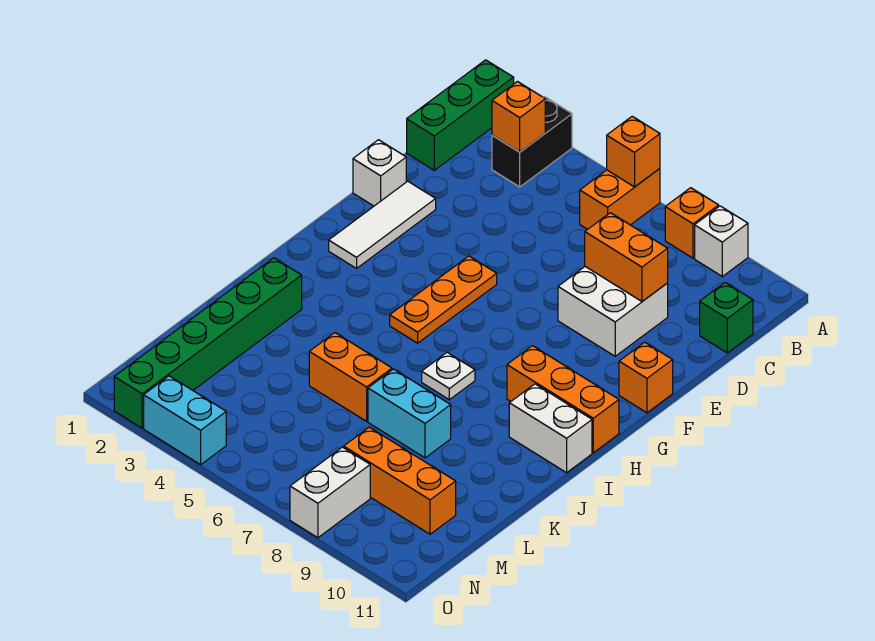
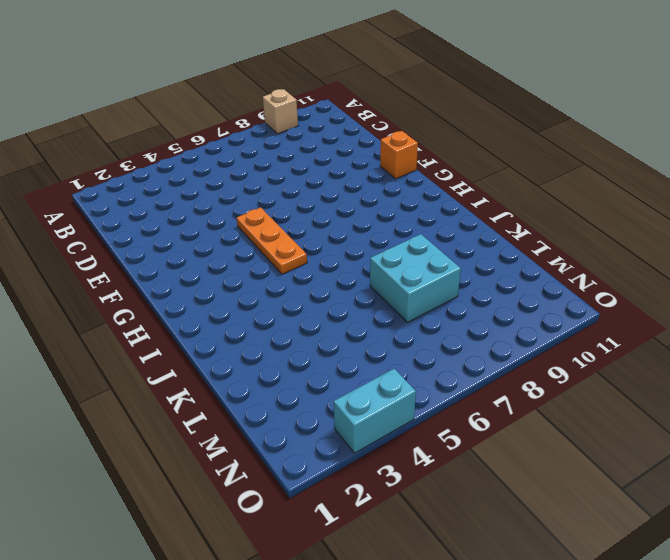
tan 1x1 brick [263,89,298,134] -> white 1x1 brick [695,206,748,276]
cyan 2x2 brick [370,234,461,322] -> cyan 1x2 brick [368,369,451,458]
none -> green 1x3 brick [407,60,514,170]
none -> black 1x2 brick [492,96,572,187]
none -> orange 1x2 brick [580,169,660,229]

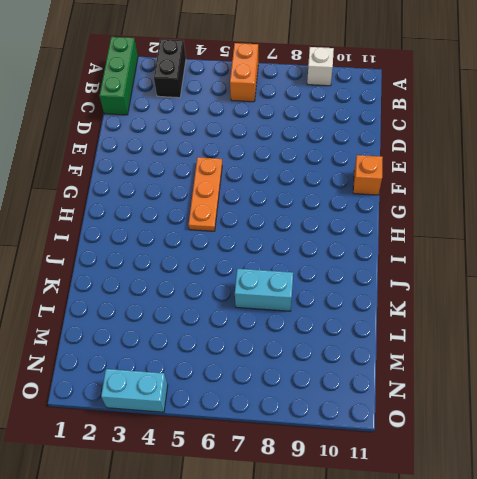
none -> orange 1x1 brick [665,188,719,258]
none -> green 1x1 brick [700,283,753,353]
none -> white 2x2 brick [558,267,668,356]

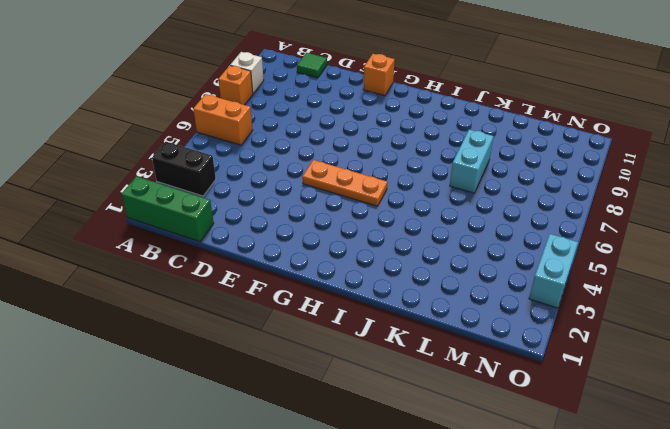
green 1x1 tile [297,53,327,78] -> green 1x1 brick [700,283,753,353]
none -> white 2x2 brick [558,267,668,356]
none -> white 1x1 brick [353,140,406,206]
none -> white 1x3 tile [329,181,436,268]

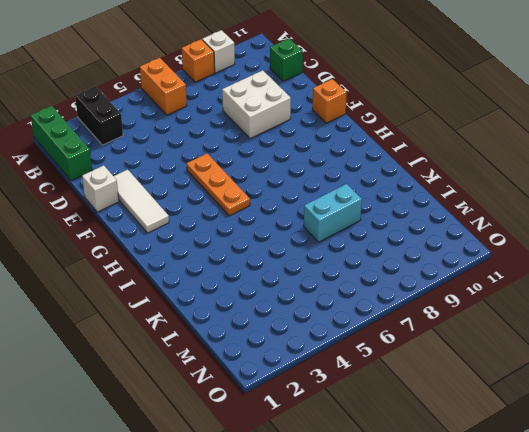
none -> orange 1x3 brick [507,346,619,453]
none -> white 1x1 plate [422,353,475,400]
none -> white 1x2 brick [509,384,592,473]

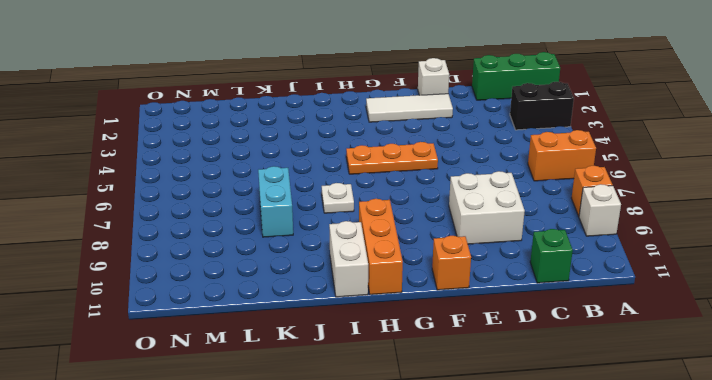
none -> green 1x6 brick [114,258,302,428]
none -> orange 1x2 brick [309,333,392,421]
none -> orange 1x3 brick [344,427,456,534]

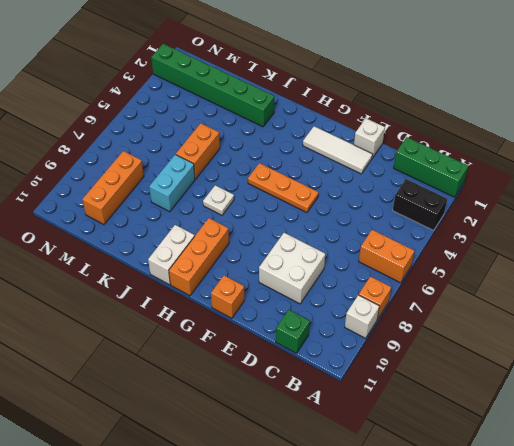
none -> white 1x2 brick [290,447,370,538]
none -> cyan 1x2 brick [144,376,226,465]
none -> orange 1x1 brick [607,116,660,187]

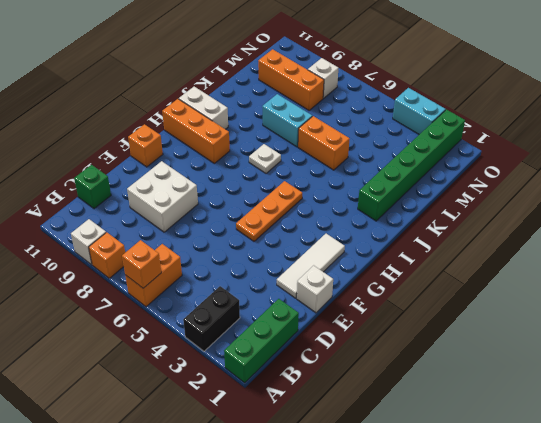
white 1x1 brick [308,58,338,98] -> white 1x2 brick [290,447,370,538]
none -> orange 1x1 brick [492,82,545,152]
none -> orange 1x2 brick [585,213,668,301]

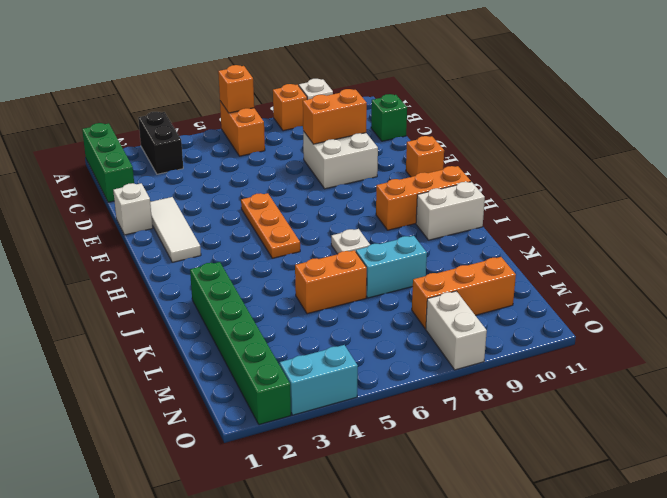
none -> orange 1x1 brick [492,82,545,152]

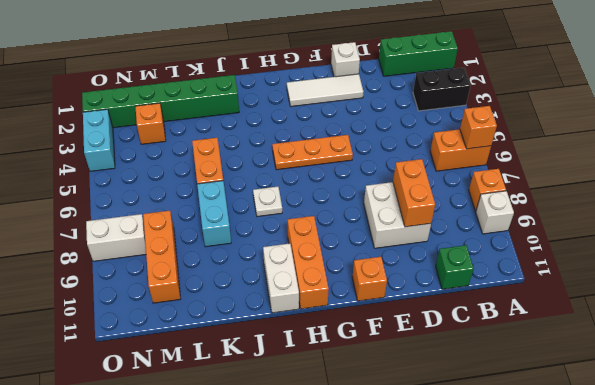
orange 1x1 brick [135,103,166,144] -> orange 1x1 brick moved to [492,82,545,152]

